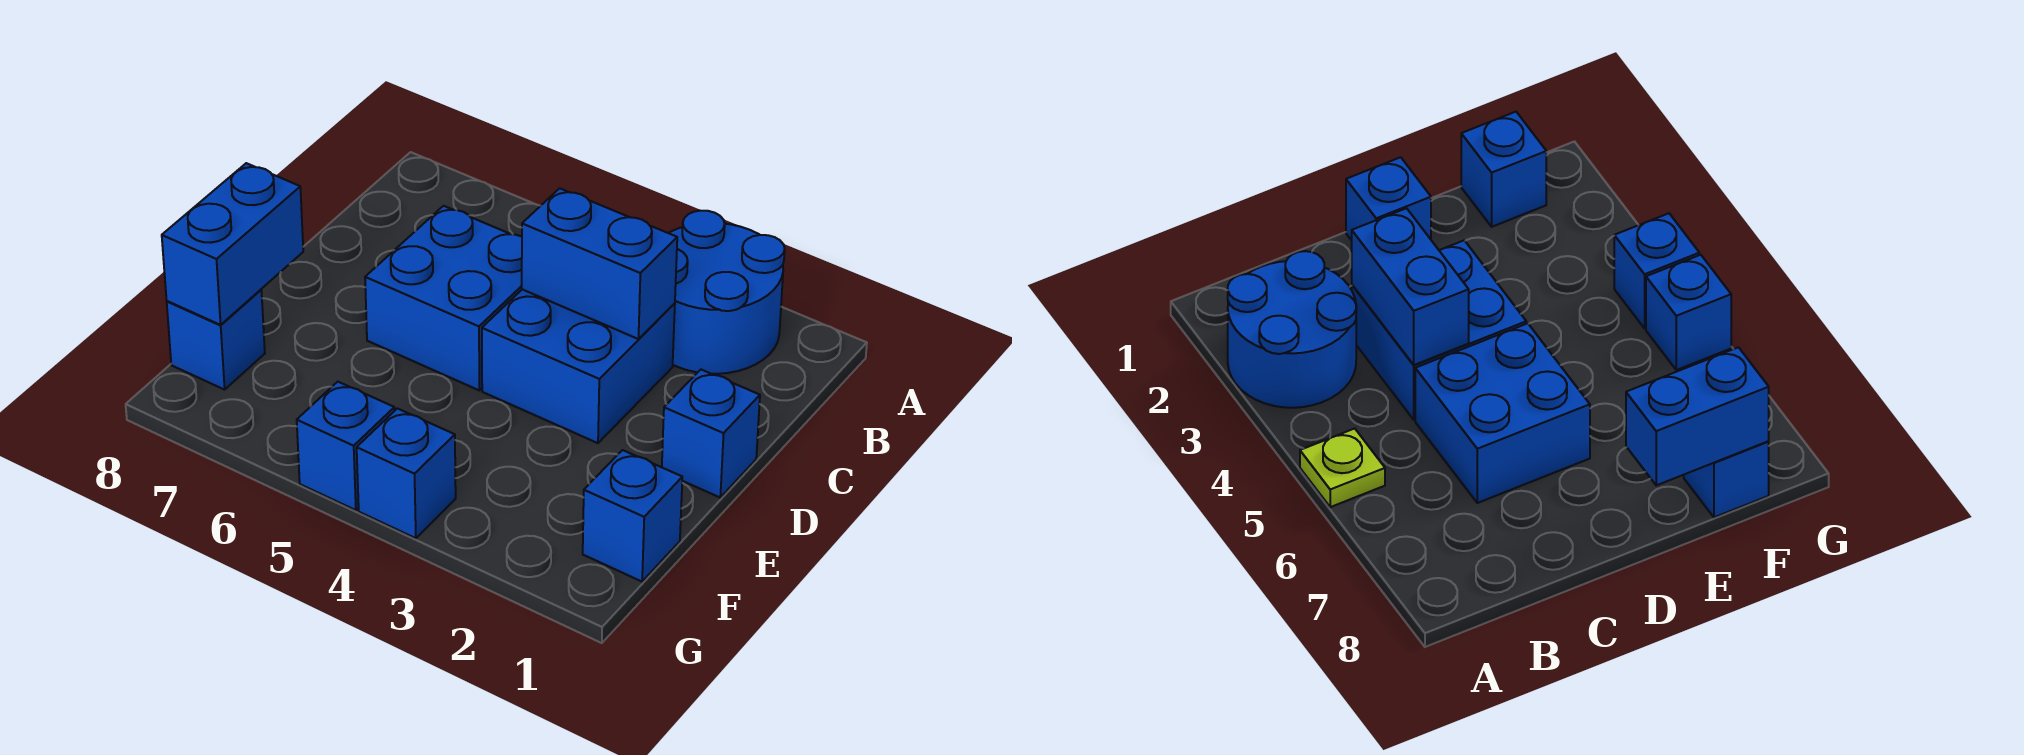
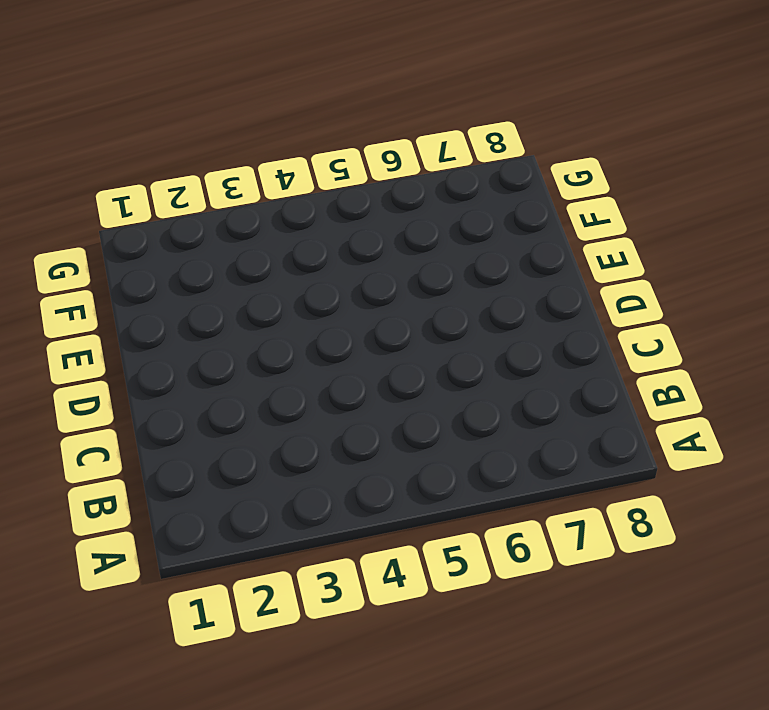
none -> blue 2x2 round brick [669,211,785,374]
none -> lime 1x1 plate [1300,429,1385,507]

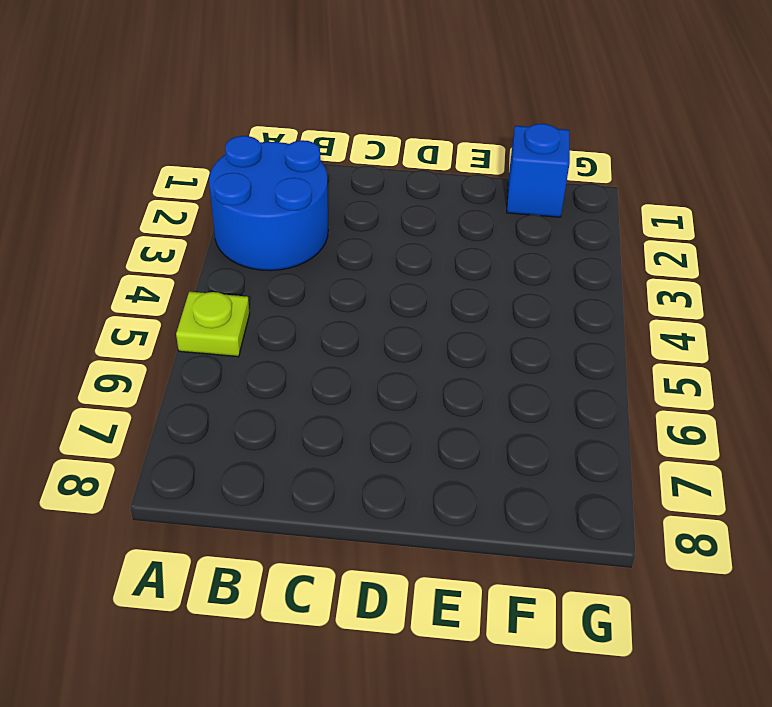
none -> blue 2x2 brick [482,289,675,443]
none -> blue 2x2 brick [365,206,522,390]

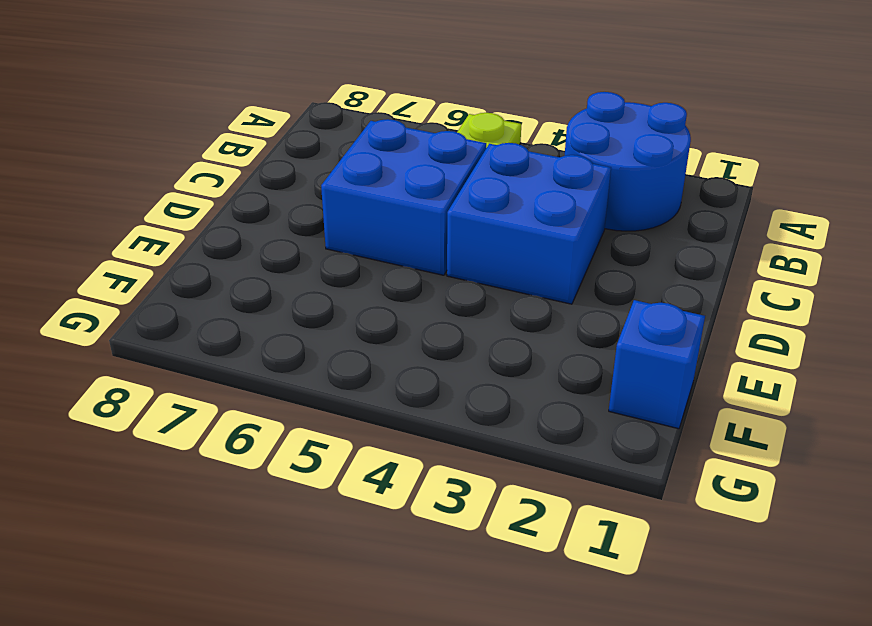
none -> blue 1x1 brick [662,370,760,497]
none -> blue 1x1 brick [167,290,265,390]

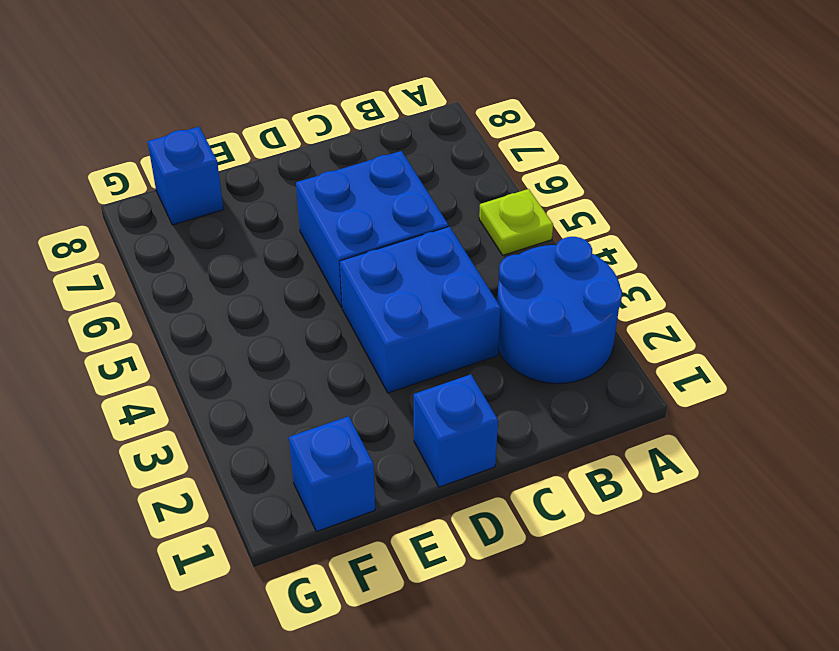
none -> blue 1x1 brick [357,408,456,538]
none -> blue 1x1 brick [297,382,395,510]

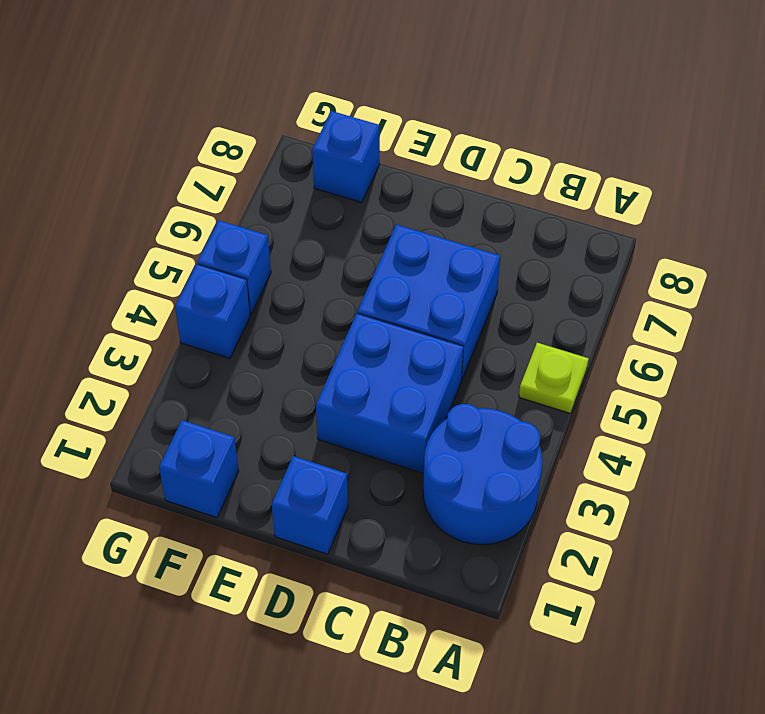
none -> blue 1x2 brick [522,188,677,339]
none -> blue 1x2 brick [162,163,303,325]

